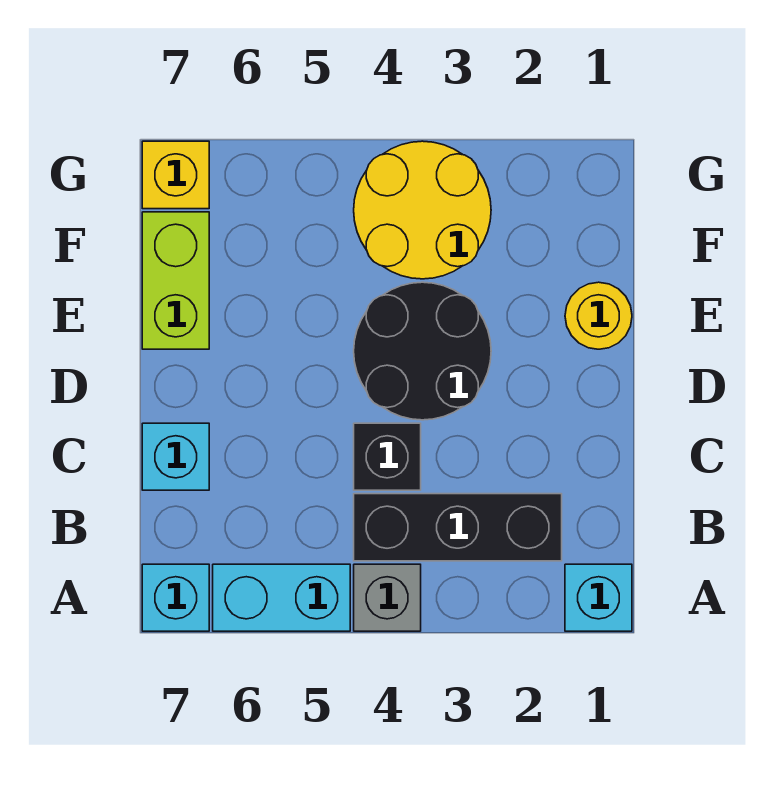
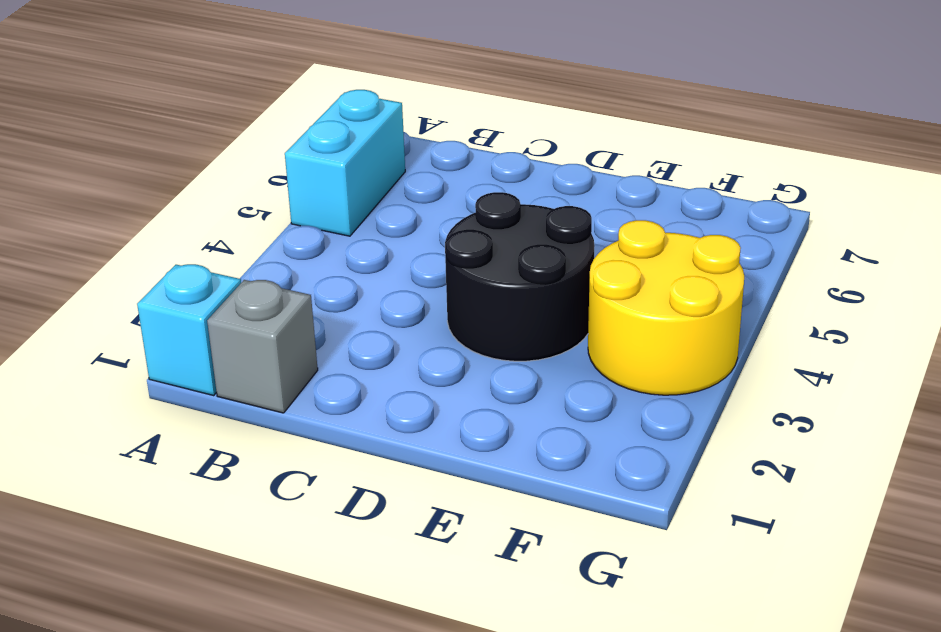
grey 1x1 brick [207,280,318,413] -> grey 1x1 brick moved to [354,564,421,631]
none -> cyan 1x1 brick [142,564,209,631]
none -> black 1x3 brick [354,494,562,561]
none -> black 1x1 brick [354,423,421,490]

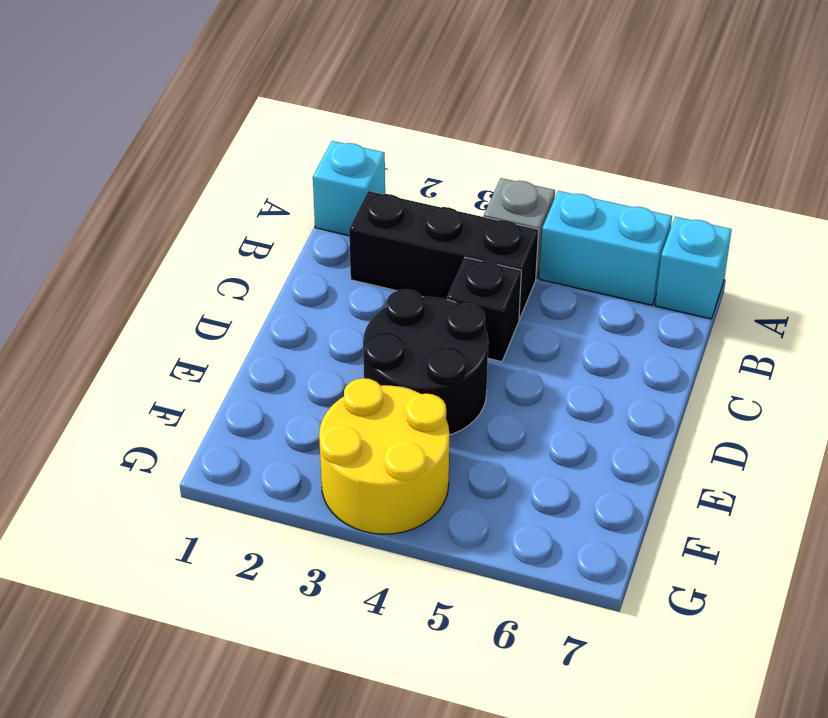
none -> cyan 1x1 brick [142,423,209,490]
none -> yellow 1x1 round brick [565,282,632,349]
none -> lime 1x2 brick [142,212,209,349]

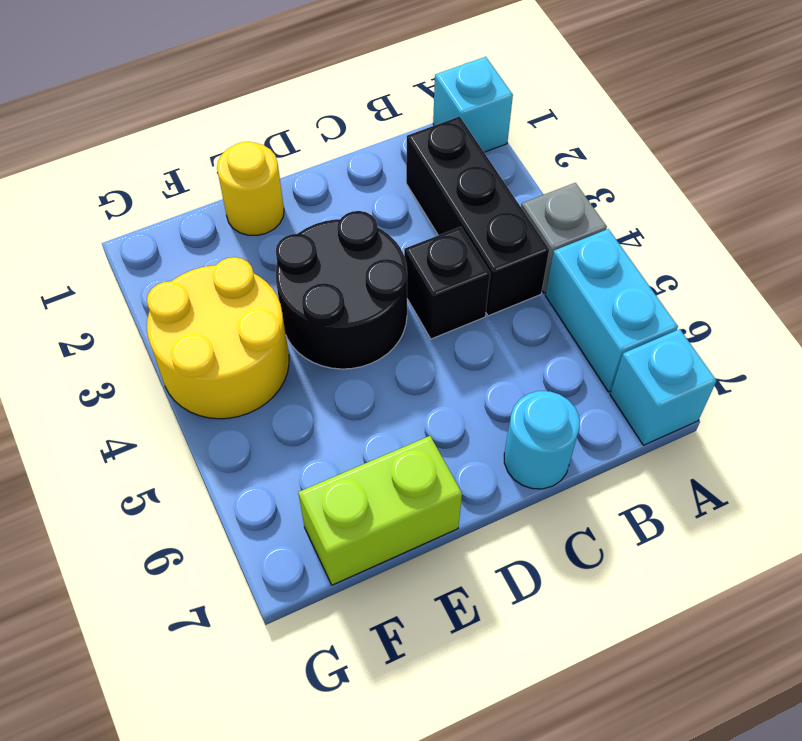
cyan 1x1 round brick [504,391,580,489] -> cyan 1x1 brick [142,423,209,490]
none -> yellow 1x1 brick [142,141,209,209]

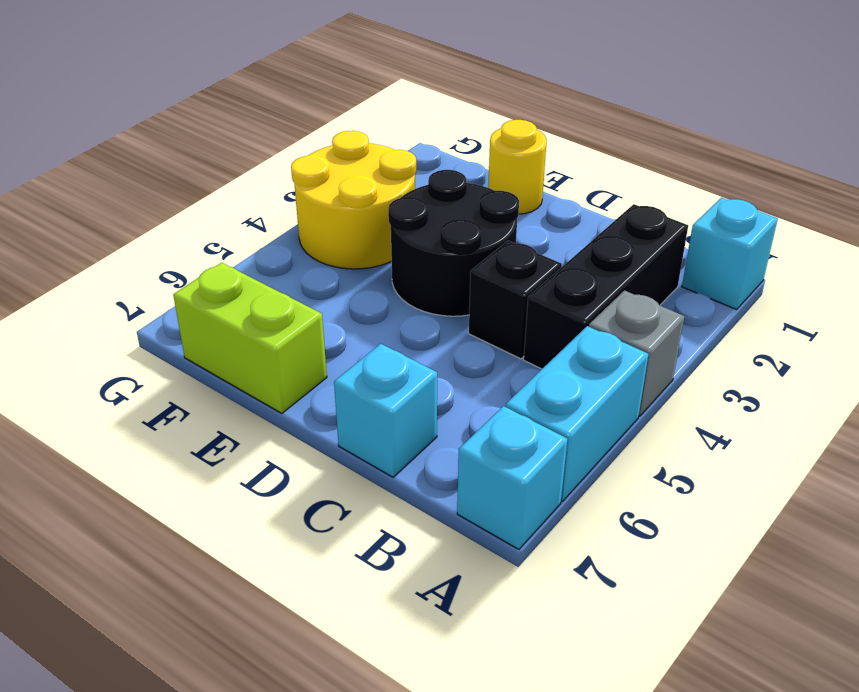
none -> yellow 1x1 brick [142,141,209,209]

